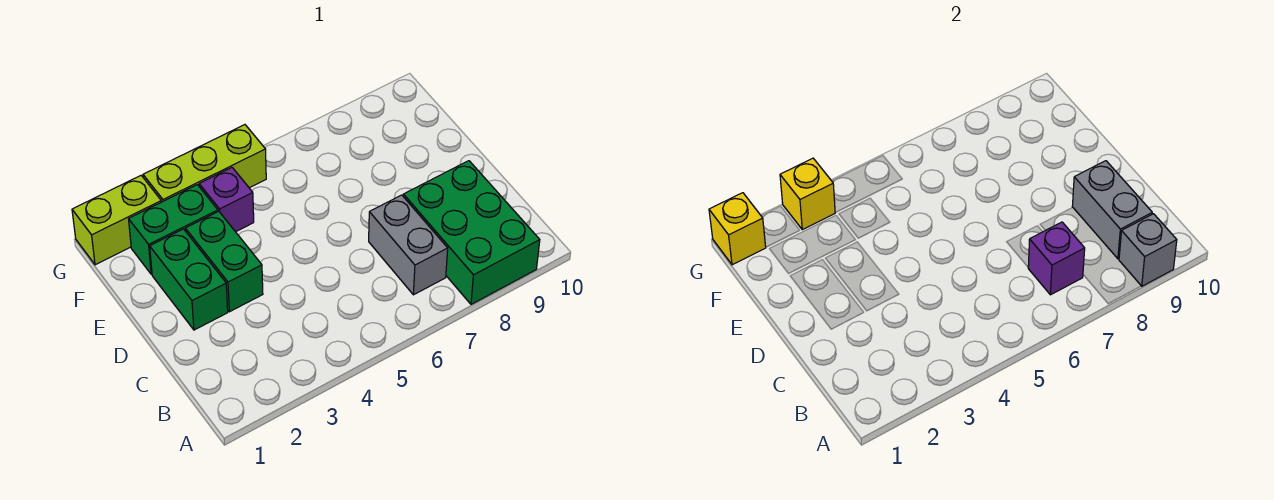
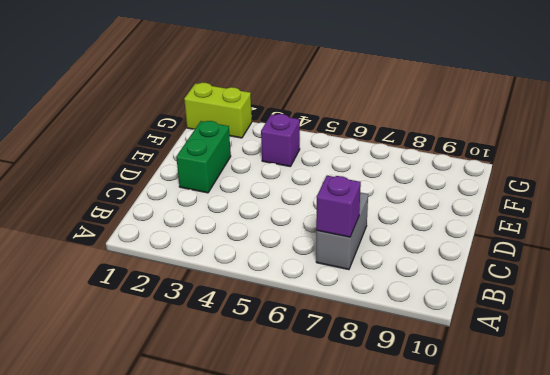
none -> green 2x3 brick [403,161,540,304]
none -> green 1x2 brick [185,211,263,312]
none -> green 1x2 brick [129,185,218,274]

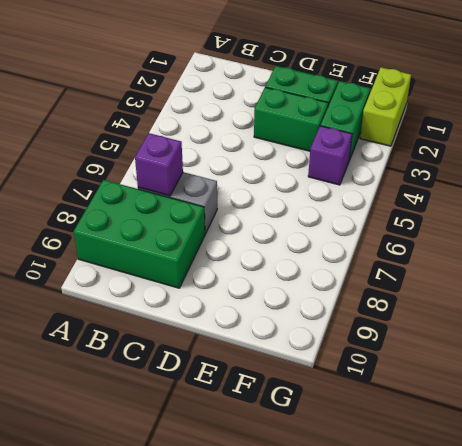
none -> lime 1x3 brick [143,125,266,202]
none -> grey 1x1 brick [1119,214,1177,286]
none -> grey 1x2 brick [1072,161,1152,259]

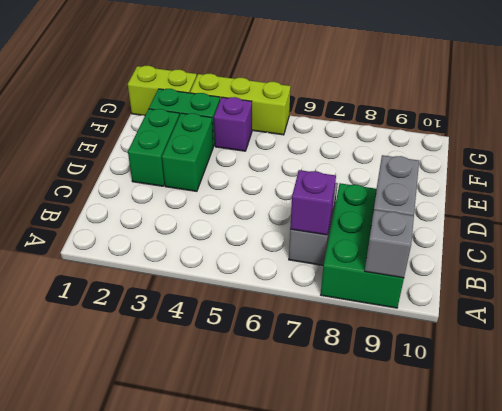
none -> yellow 1x1 brick [709,193,766,265]
none -> yellow 1x1 brick [780,158,836,230]

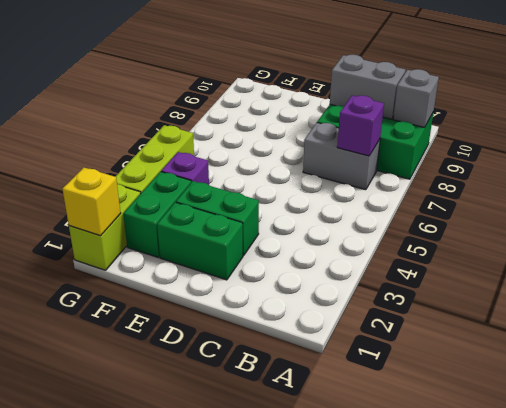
none -> yellow 1x1 brick [780,158,836,230]

